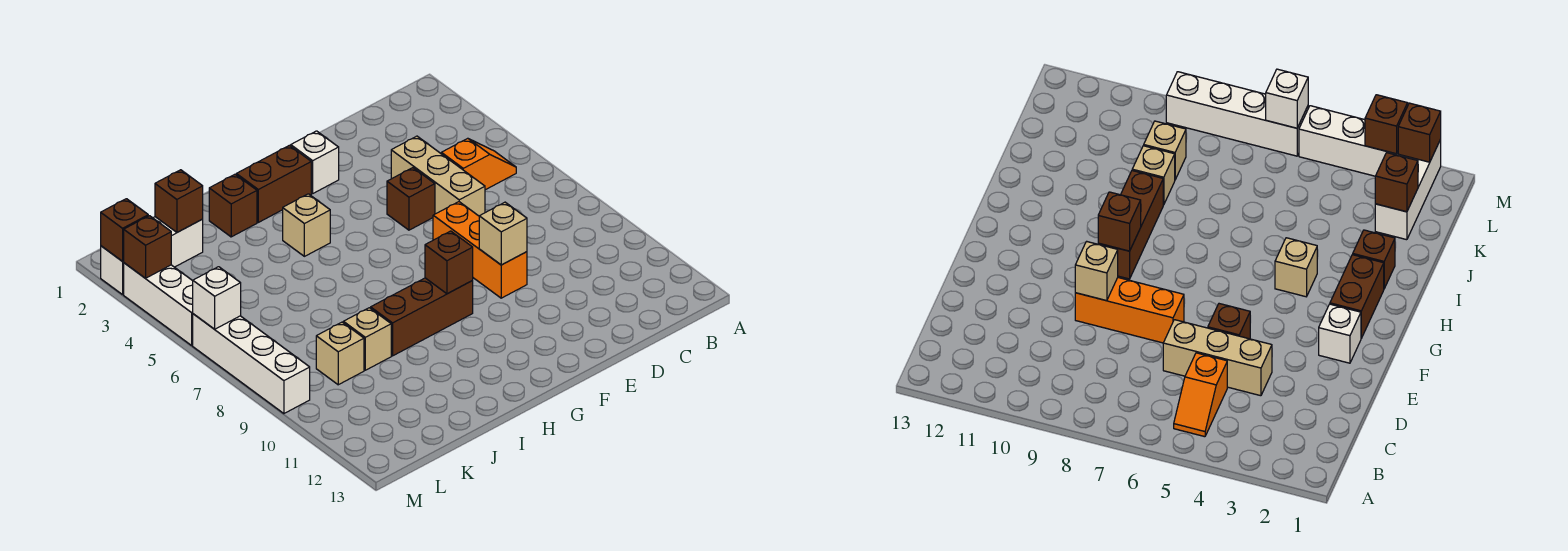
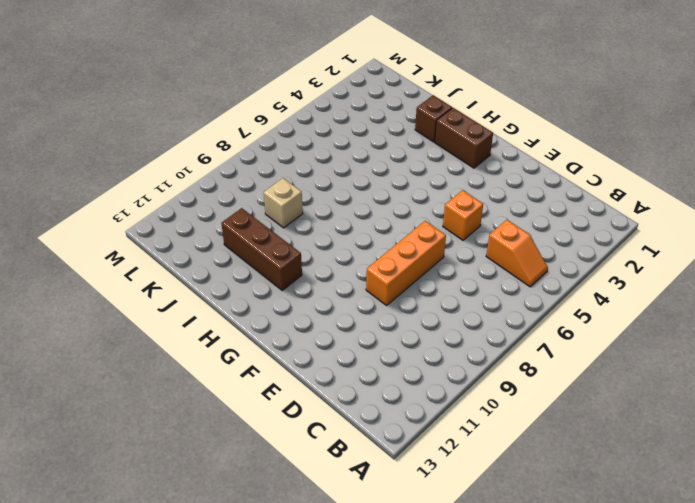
orange 1x1 brick [443,190,483,240] -> brown 1x1 brick [387,168,435,230]
brown 1x3 brick [221,208,302,290] -> brown 1x3 brick moved to [371,278,473,356]
none -> tan 1x3 brick [391,136,485,216]
none -> white 1x1 brick [291,131,339,193]
none -> tan 1x1 brick [283,194,330,256]

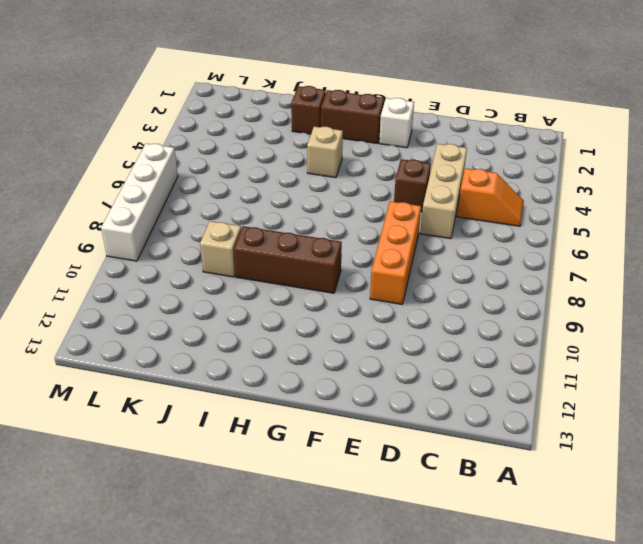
none -> white 1x3 brick [101,217,203,295]
none -> tan 1x1 brick [316,322,364,385]
none -> white 1x3 brick [124,263,193,345]

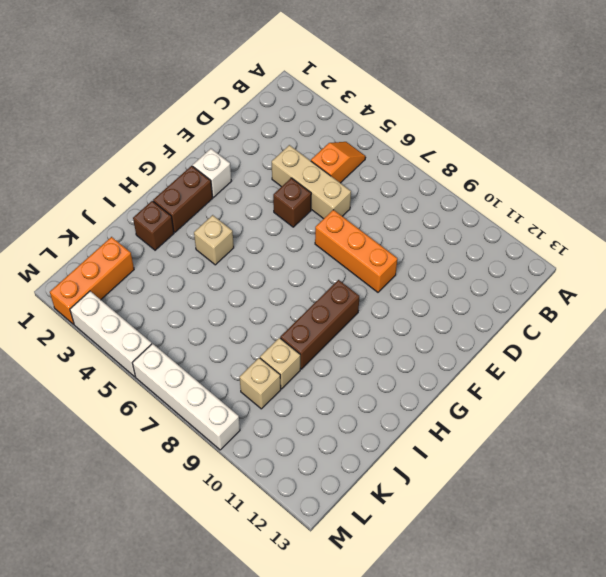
orange 1x3 brick [50,237,134,324] -> white 1x3 brick [101,217,203,295]
none -> tan 1x1 brick [479,202,527,265]
none -> brown 1x1 brick [425,231,473,294]
none -> brown 1x1 brick [155,170,203,232]

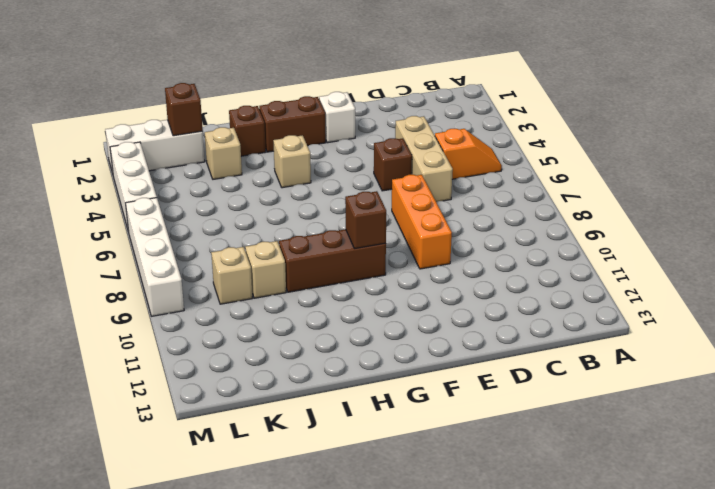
tan 1x1 brick [205,127,242,179] -> tan 1x1 brick moved to [479,202,527,265]
none -> brown 1x1 brick [101,199,148,261]
none -> brown 1x1 brick [124,216,171,278]
none -> white 1x1 brick [193,267,241,329]

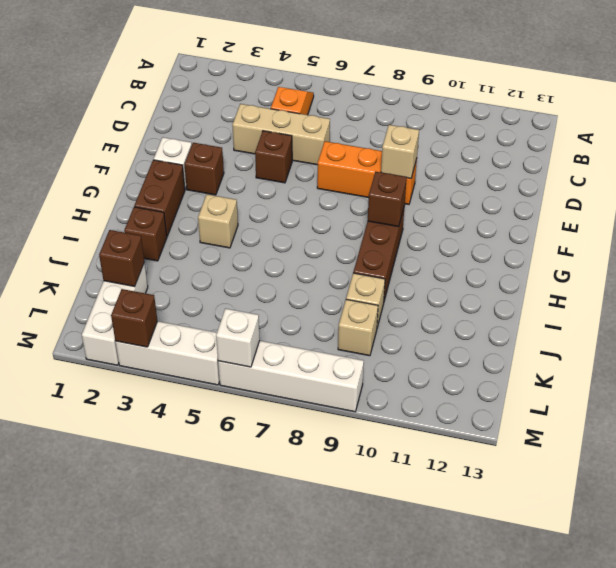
brown 1x1 brick [184,143,224,195] -> brown 1x1 brick moved to [101,199,148,261]

